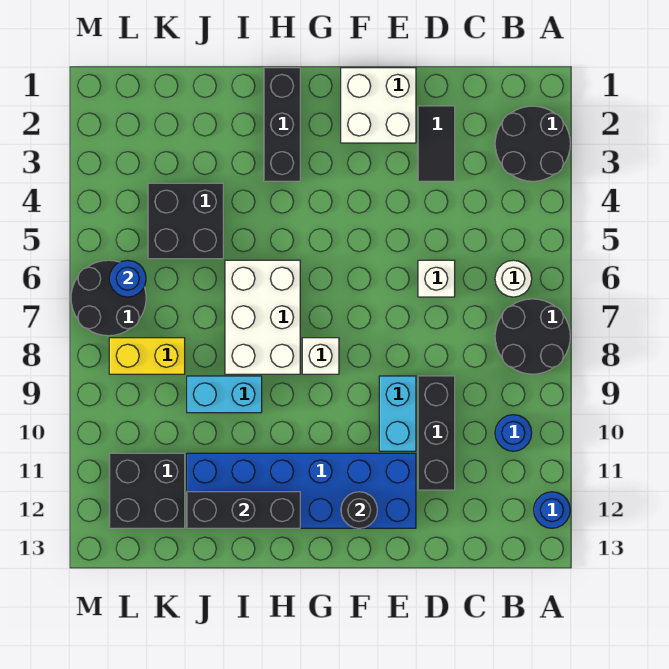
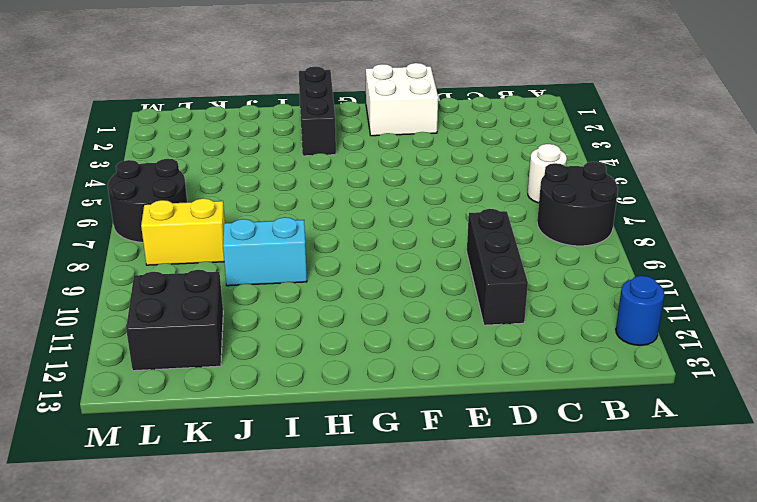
none -> black 2x2 round brick [495,106,570,181]
none -> blue 1x1 round brick [495,415,532,451]
none -> black 1x2 tile [418,106,455,181]

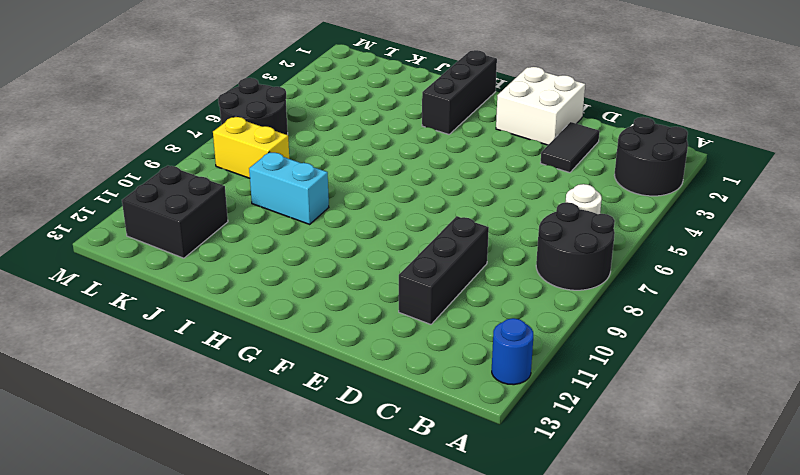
none -> blue 1x1 round brick [495,415,532,451]
none -> white 1x1 brick [418,260,455,297]
none -> cyan 1x2 brick [379,376,416,451]

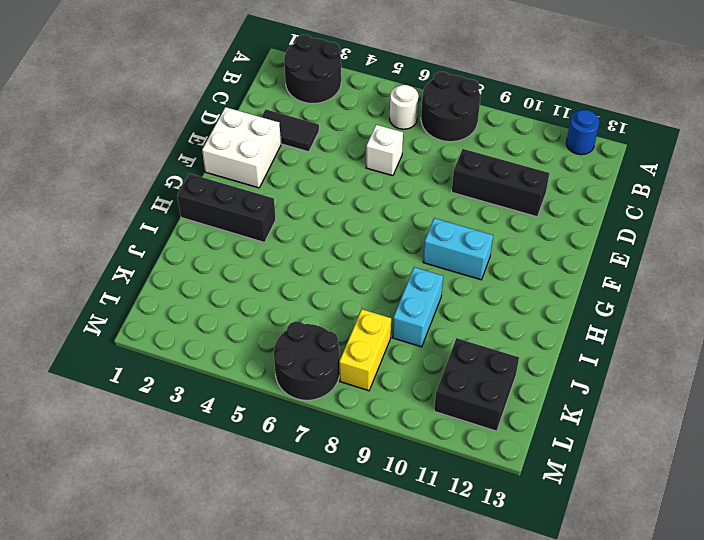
cyan 1x2 brick [423,218,493,280] -> cyan 1x2 brick moved to [379,376,416,451]
none -> blue 1x1 round brick [495,415,532,451]
none -> blue 2x6 brick [187,453,416,528]
none -> white 1x1 brick [302,338,339,374]

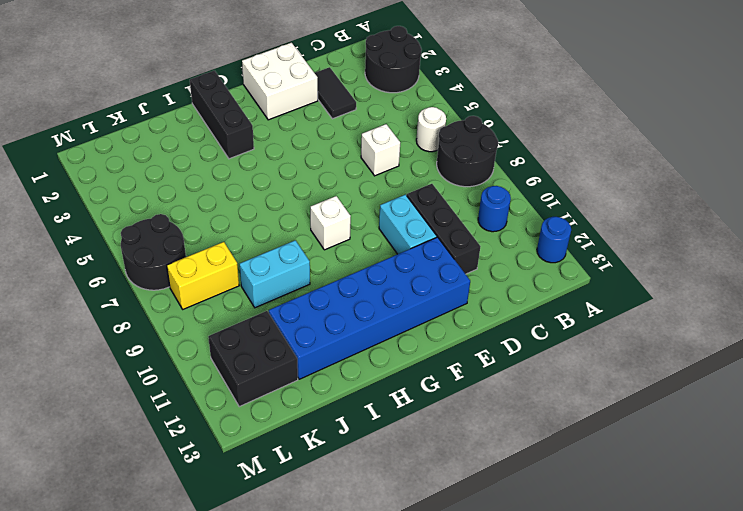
none -> white 2x3 brick [225,260,300,374]
none -> black 2x2 brick [148,183,223,259]
none -> black 1x1 round brick [341,492,377,528]

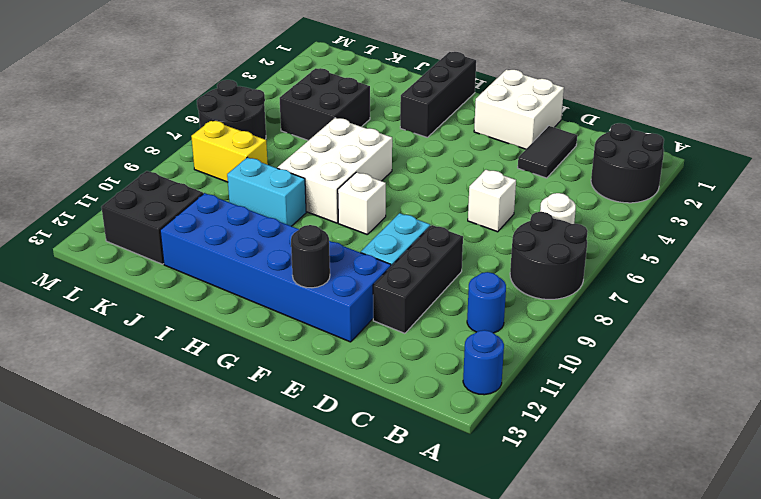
none -> black 1x3 brick [187,492,300,528]
none -> blue 1x1 round brick [109,260,146,297]

